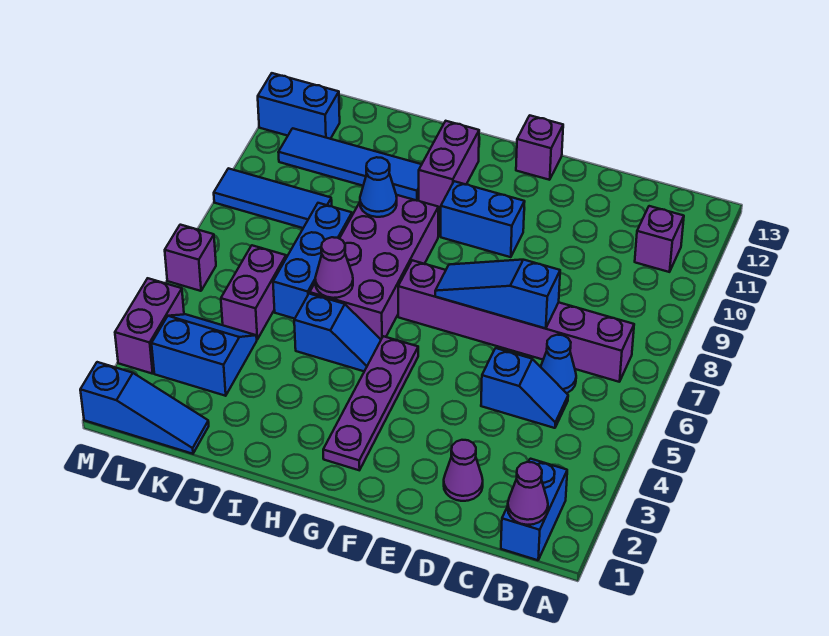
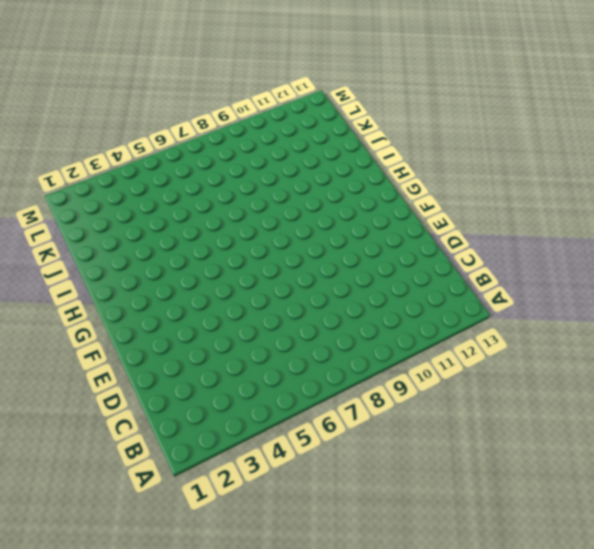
none -> blue 1x2 brick [501,459,567,560]
none -> purple 1x6 brick [398,260,634,382]
none -> purple 1x1 brick [635,206,684,272]

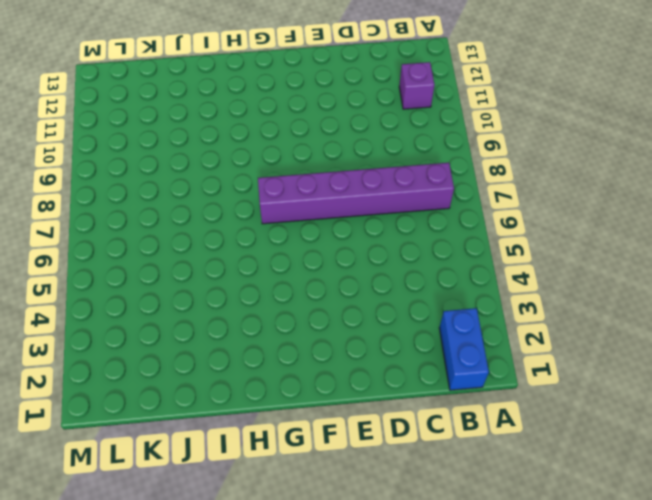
none -> blue 1x2 slope [481,348,568,428]
none -> blue 1x1 cone [541,335,576,393]
none -> purple 1x1 cone [444,440,483,501]

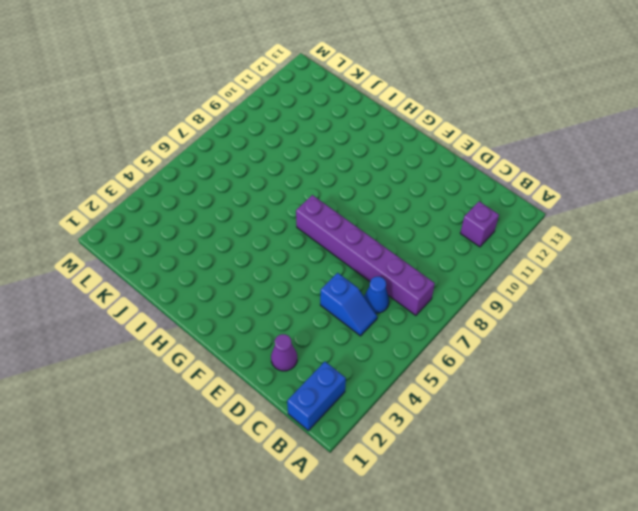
none -> blue 1x2 brick [441,181,525,257]
none -> purple 1x1 brick [516,116,563,180]
none -> purple 1x4 plate [323,336,418,470]

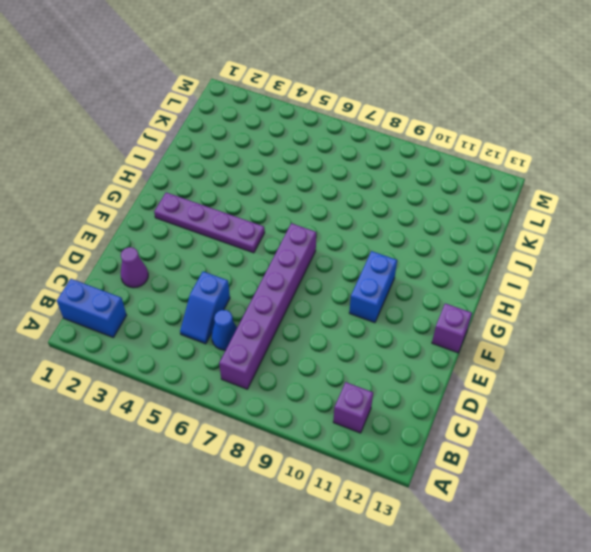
none -> blue 1x2 slope [294,294,381,371]
none -> purple 2x4 brick [310,195,438,339]
none -> purple 1x2 brick [419,121,479,208]

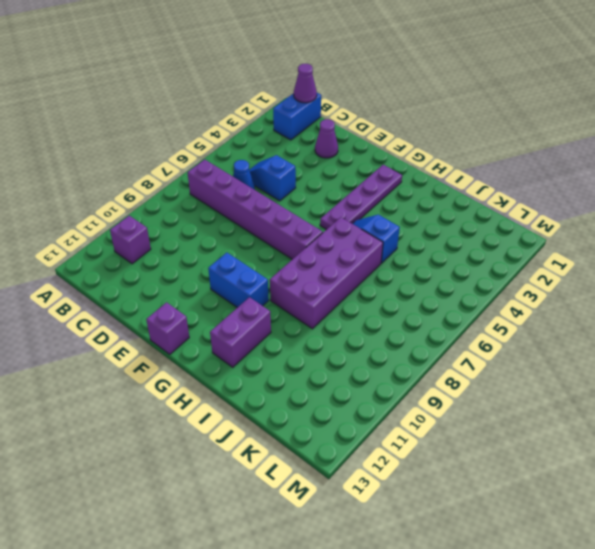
none -> blue 1x4 tile [278,128,422,201]
none -> blue 1x3 brick [273,203,352,319]
none -> blue 1x3 slope [80,362,209,454]

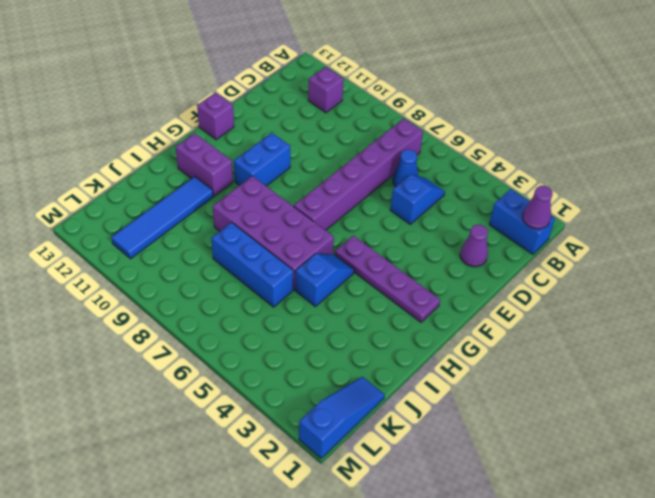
none -> blue 2x2 slope [151,314,257,396]
none -> purple 1x2 brick [221,245,286,339]
none -> blue 1x3 tile [214,168,332,228]

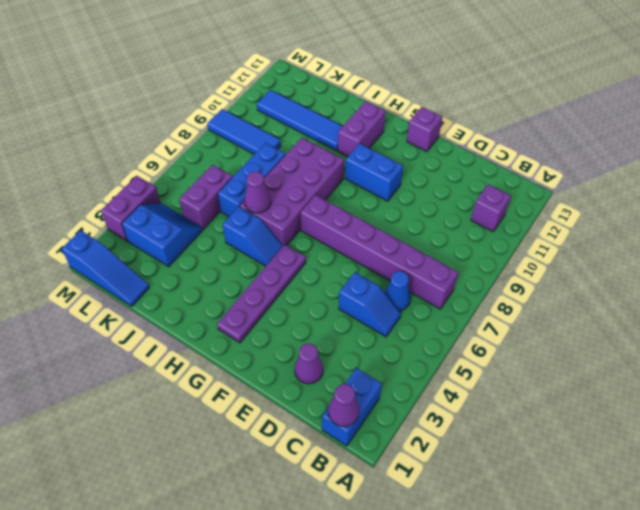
none -> blue 1x2 brick [258,73,340,139]
none -> purple 1x1 brick [165,225,216,291]
none -> blue 1x3 slope [435,260,560,329]

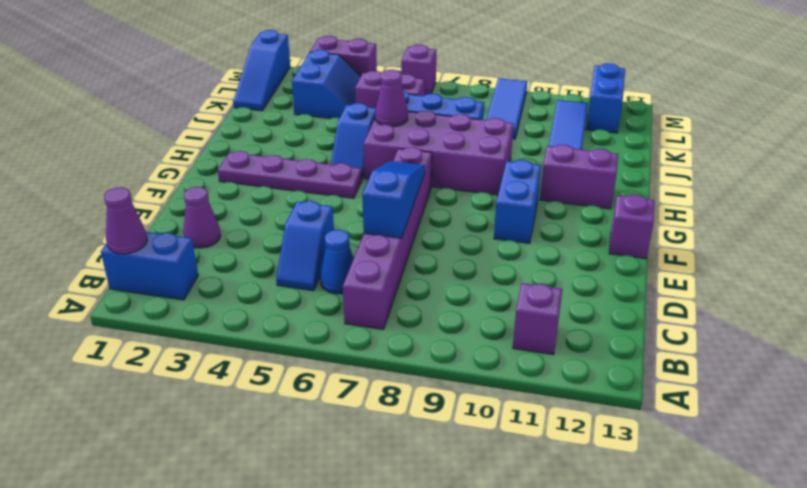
none -> blue 1x1 cone [360,157,397,217]

